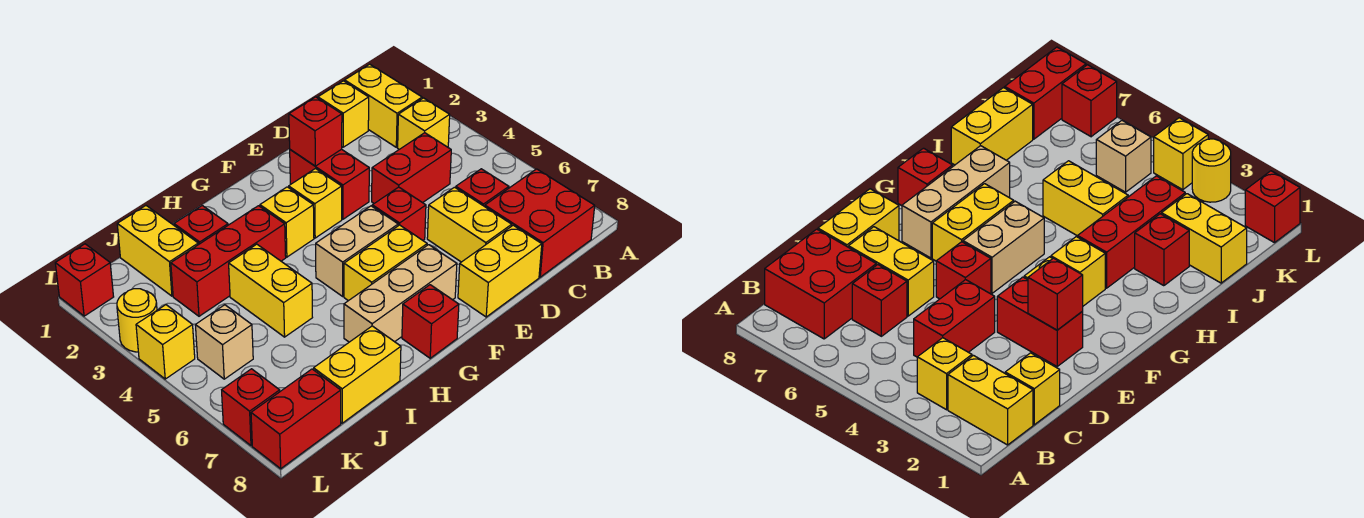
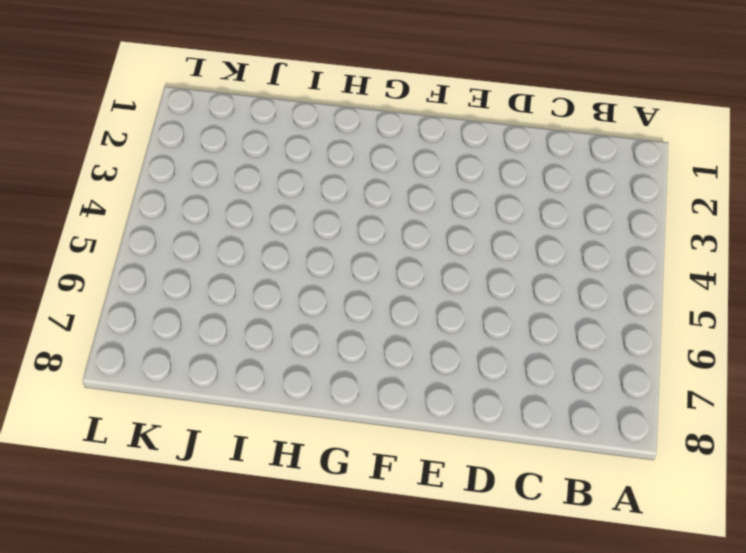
none -> yellow 1x2 brick [345,64,422,147]
none -> yellow 1x1 brick [398,98,450,149]
none -> red 2x2 brick [485,169,595,277]

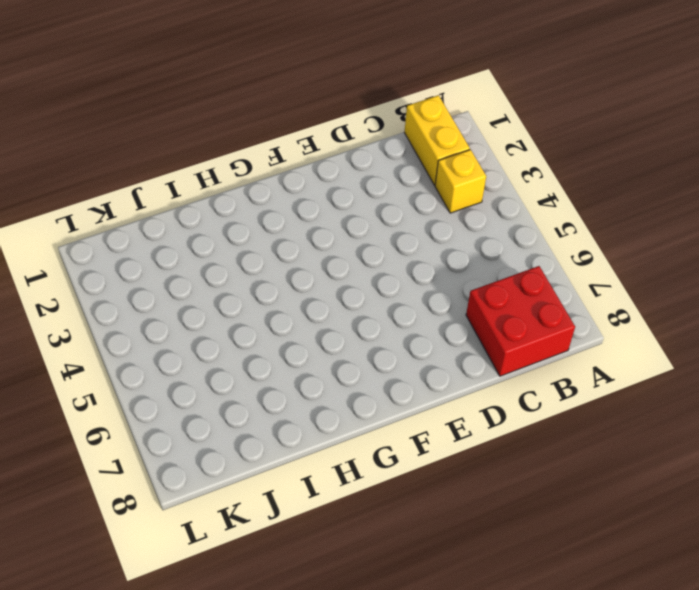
none -> yellow 1x1 brick [318,81,369,147]
none -> red 1x2 brick [372,133,451,203]
none -> red 1x1 brick [456,169,509,207]

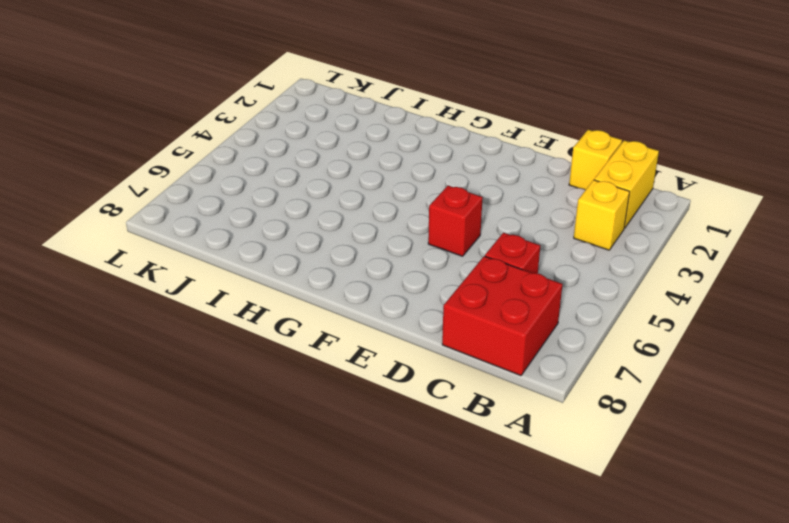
none -> red 1x2 brick [372,133,451,203]
none -> yellow 1x2 brick [427,187,512,262]
none -> yellow 1x2 brick [458,225,542,317]

